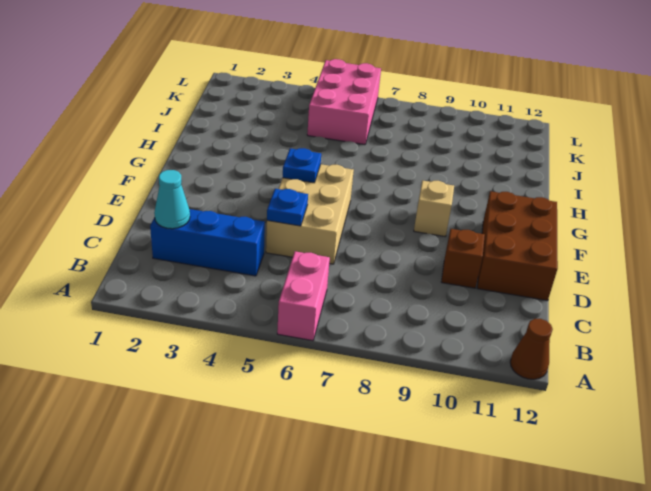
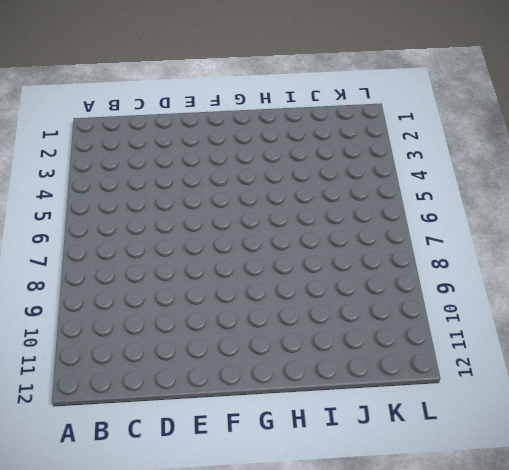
none -> pink 1x2 brick [277,251,330,341]
none -> brown 1x1 cone [510,319,553,379]

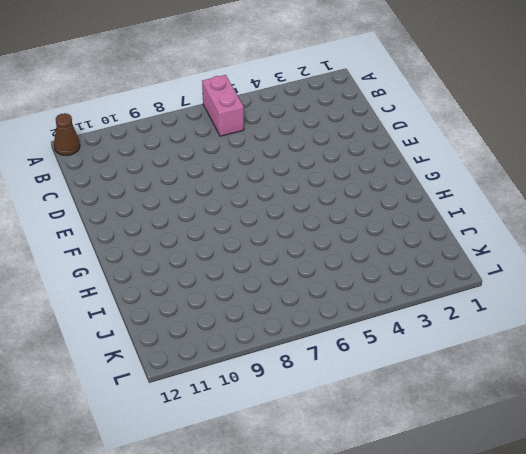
none -> blue 1x3 brick [150,209,265,276]
none -> tan 2x3 brick [266,164,354,264]

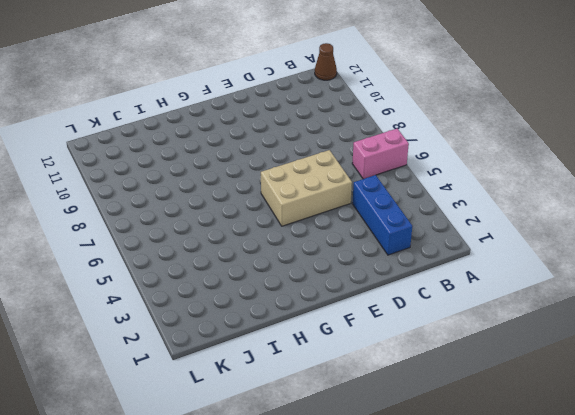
none -> brown 1x1 brick [441,229,485,288]
none -> brown 2x3 brick [477,191,558,301]

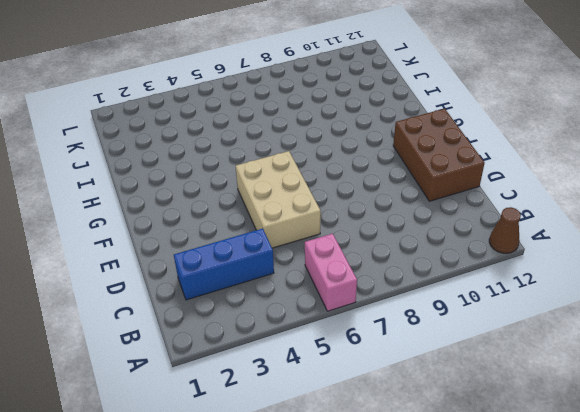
none -> brown 1x1 brick [441,229,485,288]
none -> tan 1x1 brick [414,181,454,237]

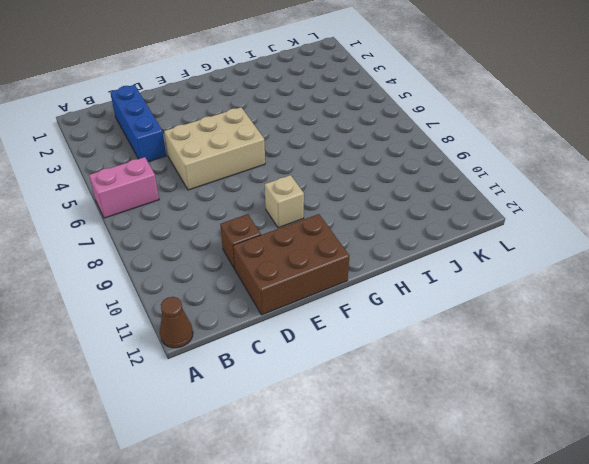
none -> pink 2x3 brick [307,59,381,145]
none -> cyan 1x1 cone [154,170,190,229]

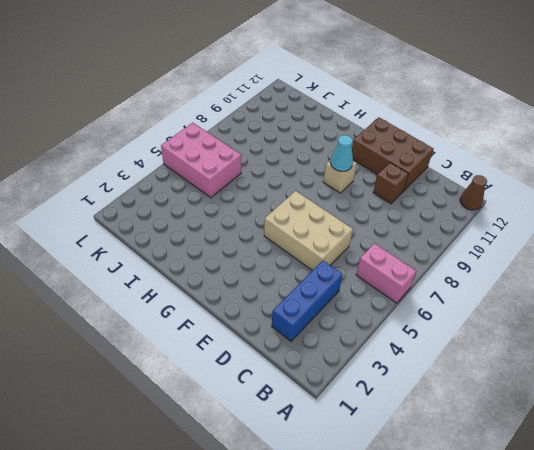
cyan 1x1 cone [330,135,353,171] -> cyan 1x1 cone moved to [154,170,190,229]
none -> blue 1x1 plate [267,189,308,226]
none -> blue 1x1 plate [283,148,321,183]

